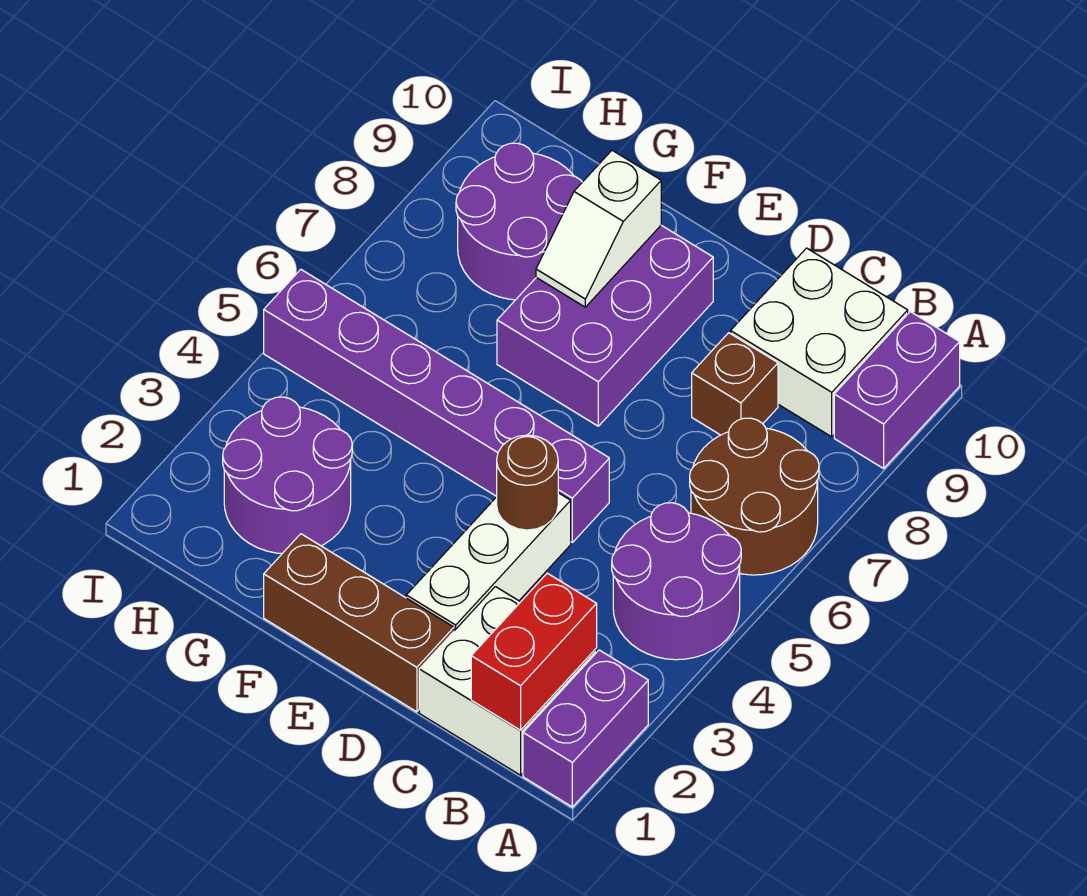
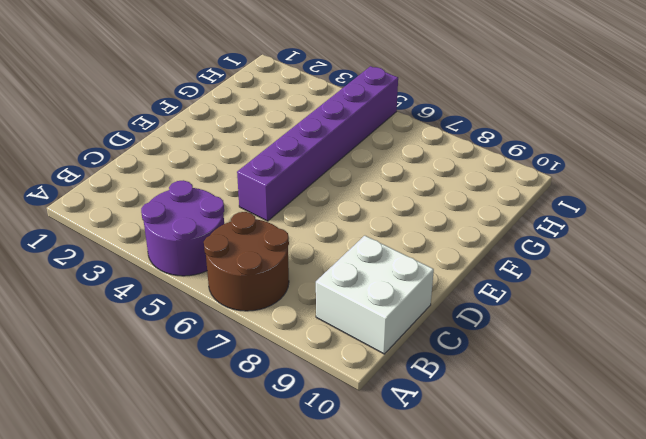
none -> purple 1x2 brick [523,650,648,807]
none -> purple 1x2 brick [834,312,960,468]
none -> white 2x2 brick [419,587,597,775]

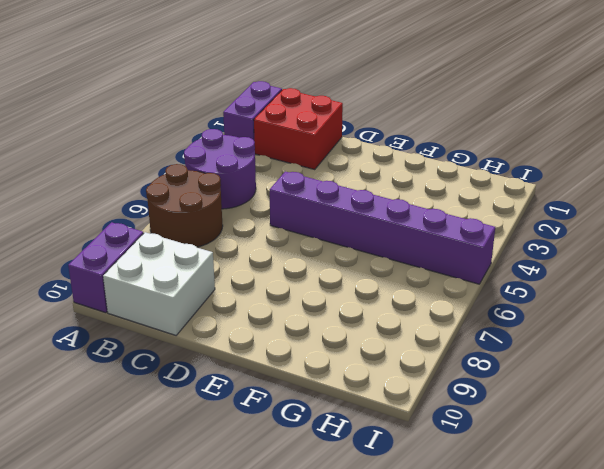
red 2x2 brick [254,88,343,169] -> white 2x2 brick [419,587,597,775]
none -> brown 1x1 brick [692,333,778,435]
none -> brown 1x3 brick [264,534,454,712]
none -> white 1x3 brick [406,493,571,631]

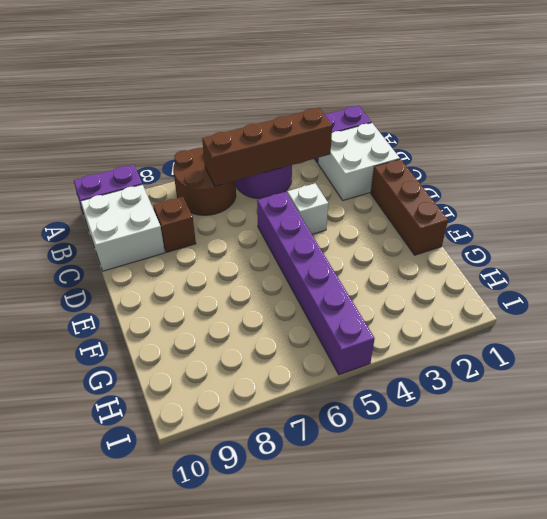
brown 1x4 brick [202,108,332,186] -> none
white 1x1 brick [287,183,328,234] -> white 1x3 brick [406,493,571,631]
none -> purple 2x3 brick [497,225,713,426]
none -> purple 2x2 round brick [223,397,352,554]
none -> purple 2x2 round brick [456,143,582,300]

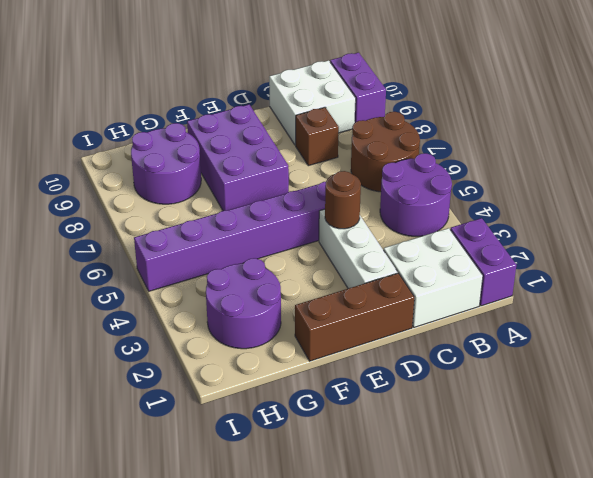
none -> red 1x2 brick [471,573,597,730]
none -> white 1x2 slope [536,150,661,307]

